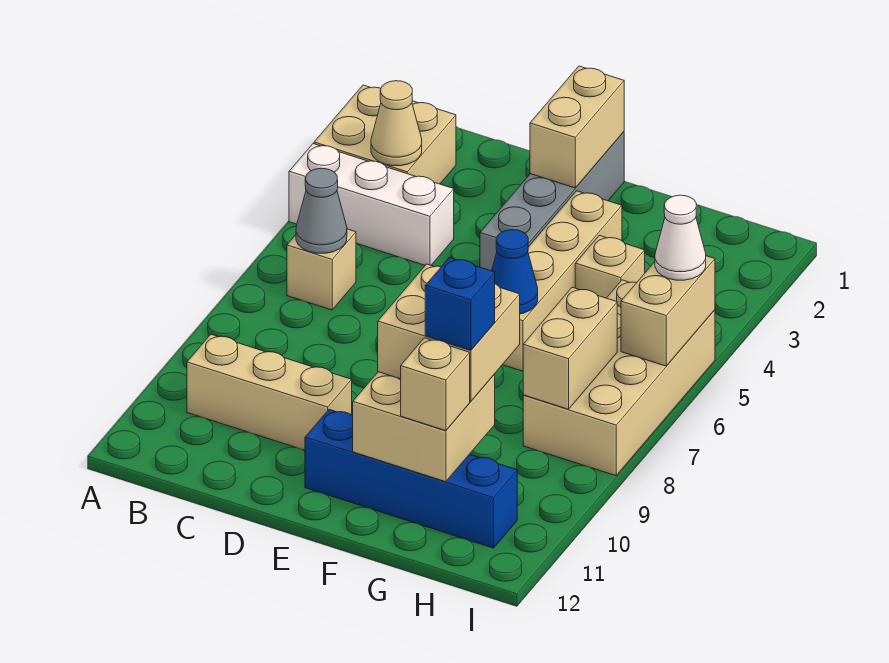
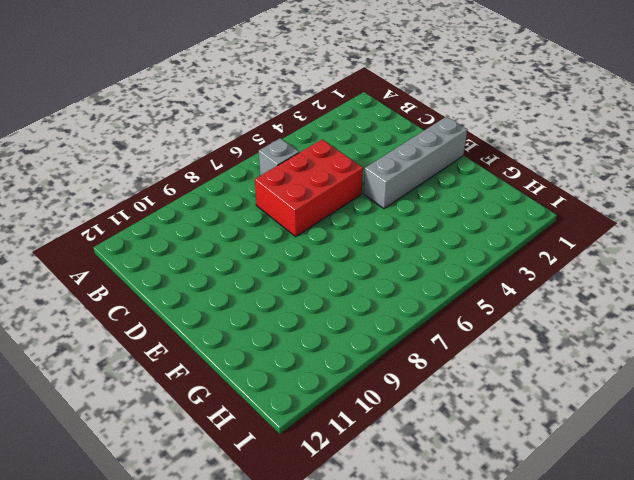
grey 1x1 brick [259,138,299,176] -> tan 1x1 brick [287,229,356,310]
red 2x3 brick [255,139,363,237] -> none
none -> tan 2x2 brick [314,85,456,184]
none -> white 1x3 brick [289,144,454,265]
none -> tan 1x3 brick [187,334,352,450]

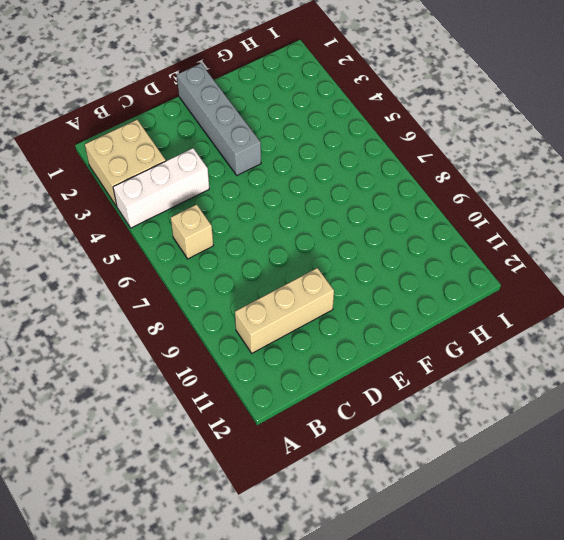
none -> blue 1x4 brick [305,410,517,548]
none -> tan 1x4 brick [503,191,622,371]
none -> tan 1x1 brick [575,235,645,298]

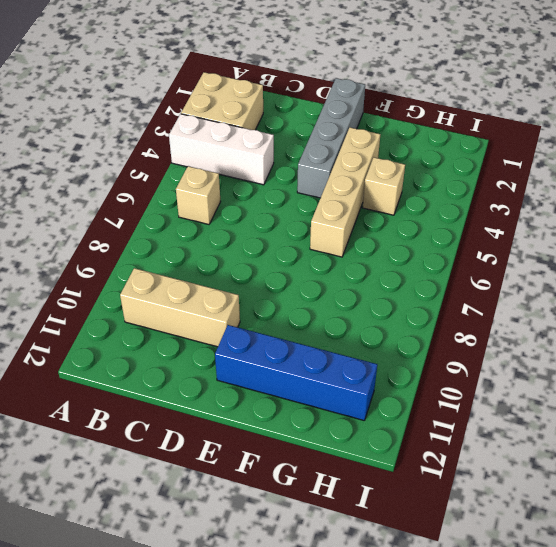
none -> tan 2x4 brick [523,280,715,476]
none -> tan 1x1 cone [371,81,422,166]
none -> grey 1x1 cone [296,168,347,253]

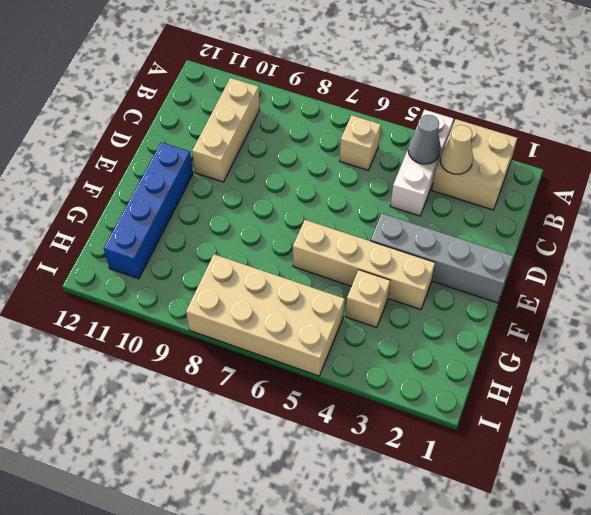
grey 1x1 cone [408,115,441,164] -> grey 1x1 cone moved to [296,168,347,253]
none -> tan 1x2 brick [530,66,624,188]
none -> blue 1x1 cone [492,230,538,314]
none -> tan 2x2 brick [353,372,495,482]

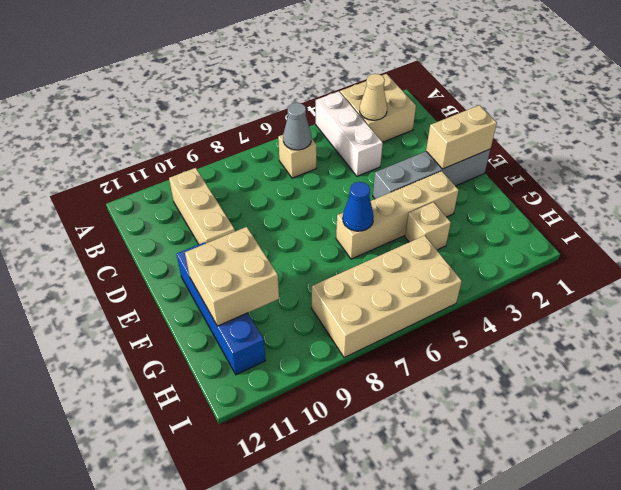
none -> tan 1x2 brick [523,287,617,409]
none -> tan 1x2 brick [621,256,715,366]
none -> tan 2x2 brick [378,264,520,401]

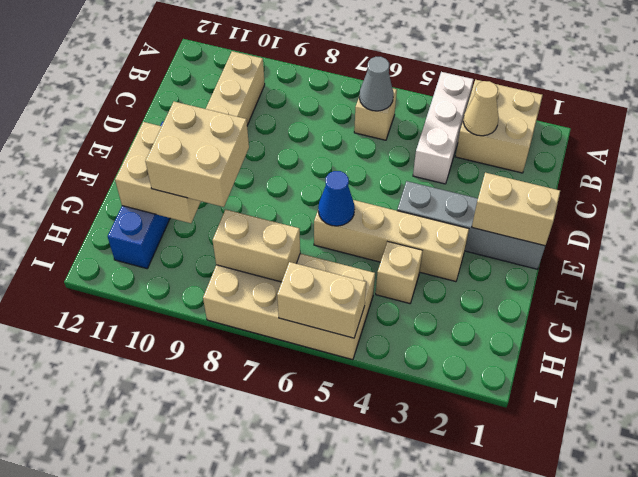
none -> tan 1x1 brick [401,338,470,431]
none -> white 1x1 cone [655,195,706,280]
none -> blue 1x1 brick [425,258,495,350]

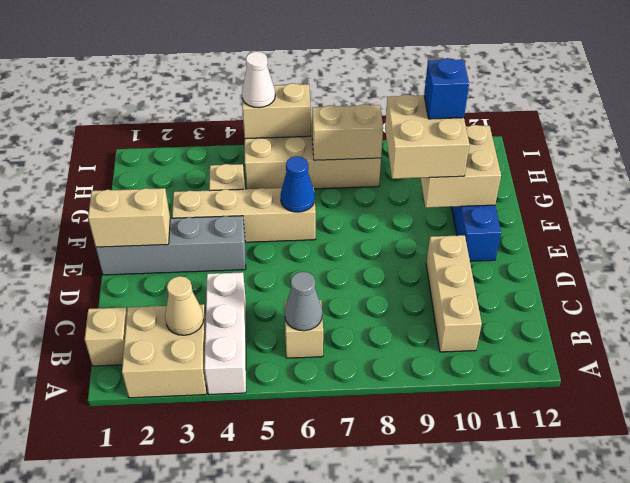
tan 1x1 brick [85,307,127,366] -> tan 1x1 brick moved to [401,338,470,431]

